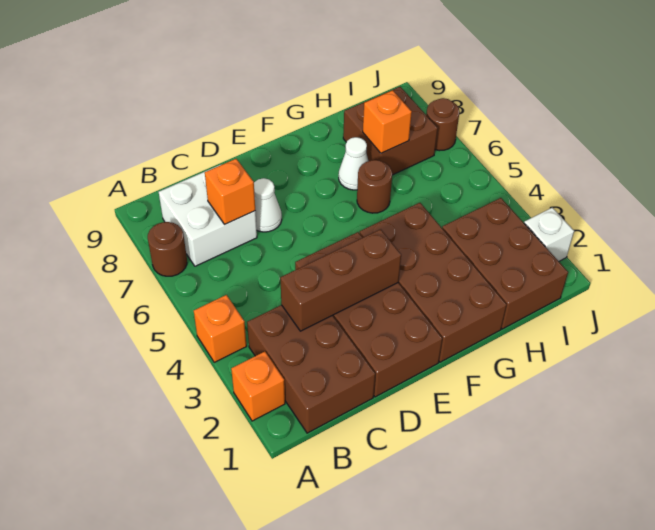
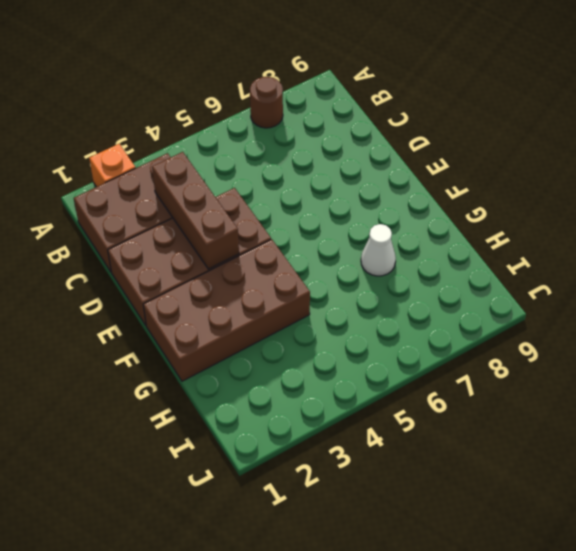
none -> orange 1x1 brick [194,295,247,362]
none -> white 2x2 brick [159,165,257,266]
none -> white 1x1 cone [254,178,282,232]

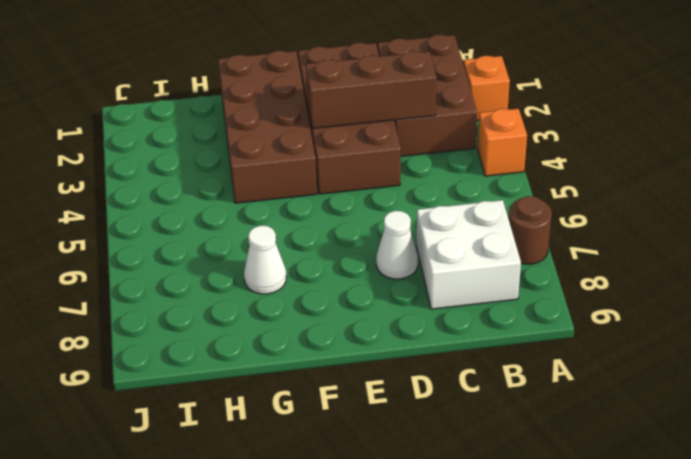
none -> brown 1x1 round brick [357,160,392,213]
none -> brown 2x3 brick [442,198,568,329]
none -> brown 2x2 brick [343,87,438,175]

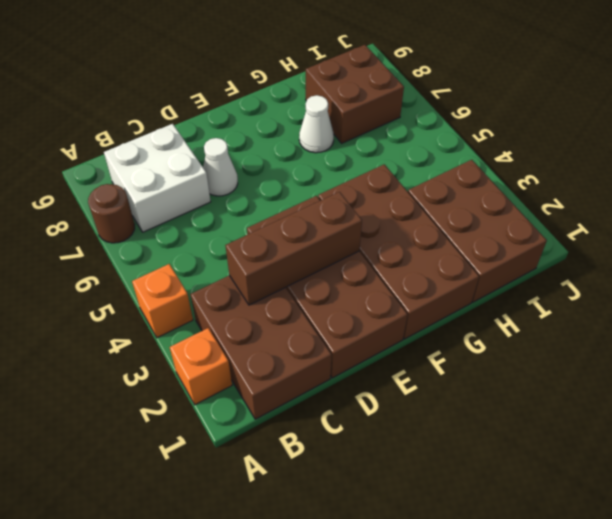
none -> brown 1x1 round brick [357,160,392,213]
none -> white 1x1 brick [524,208,574,261]
none -> brown 1x1 round brick [426,98,460,151]

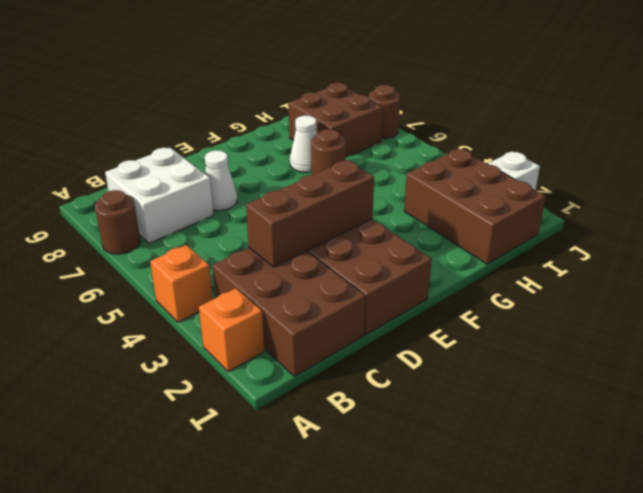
none -> brown 2x4 brick [360,203,507,362]
none -> orange 1x1 brick [205,159,255,224]
none -> orange 1x1 brick [363,90,412,153]

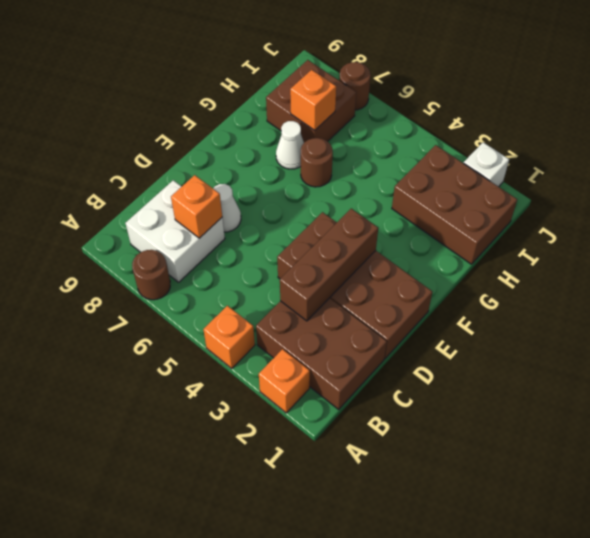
none -> brown 2x4 brick [360,203,507,362]

